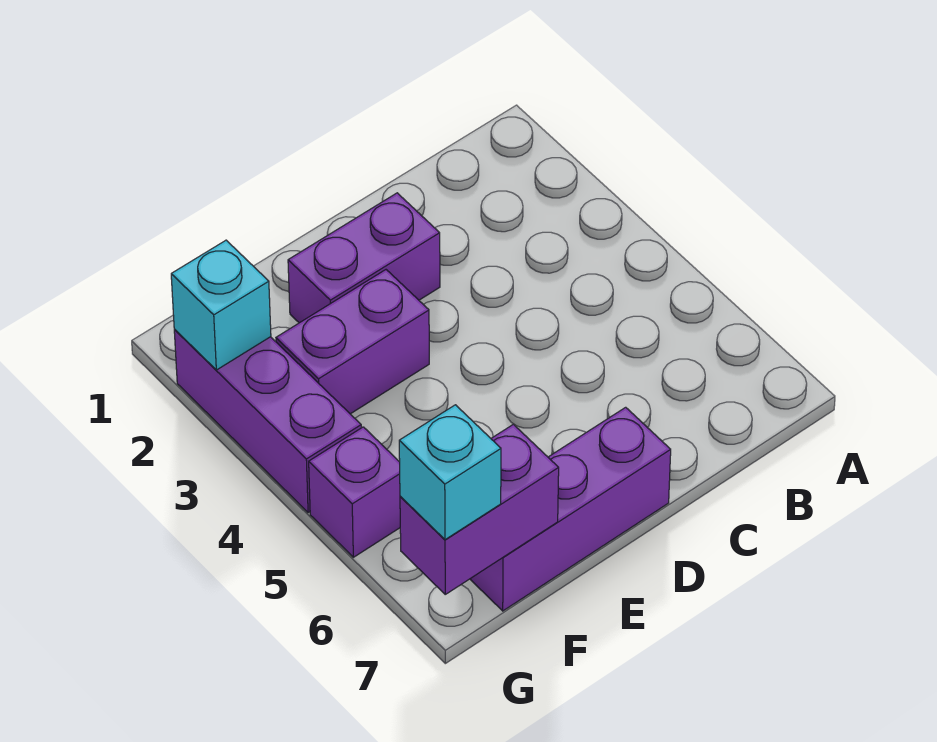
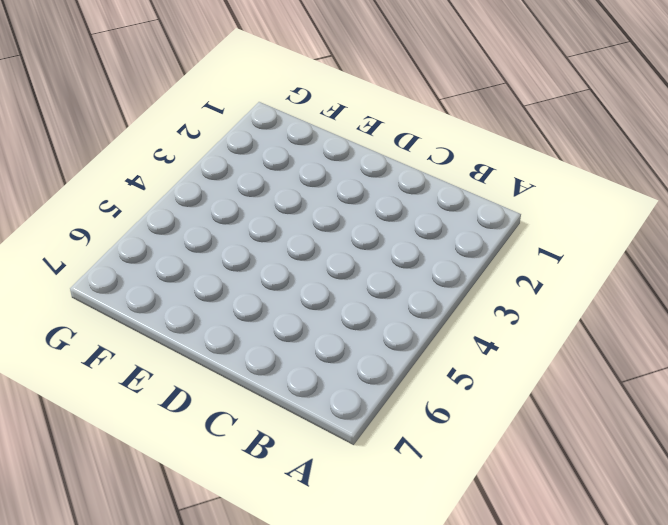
none -> purple 1x2 brick [288,193,440,323]
none -> purple 1x3 brick [470,407,671,611]

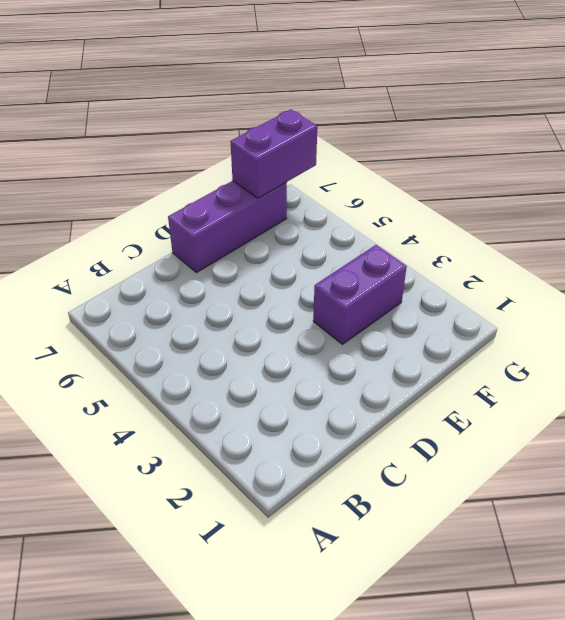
none -> purple 1x2 brick [288,193,440,323]
none -> purple 1x3 brick [174,330,361,513]

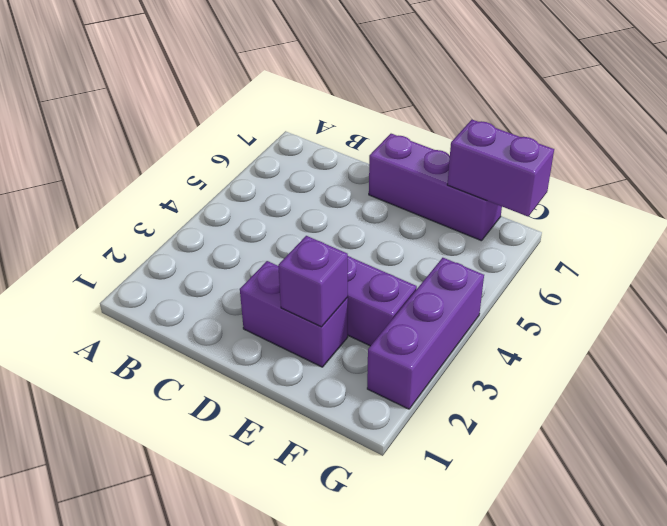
purple 1x1 brick [278,236,348,327] -> purple 1x1 brick moved to [309,427,400,557]
none -> cyan 1x1 brick [171,240,271,370]
none -> cyan 1x1 brick [399,405,501,540]

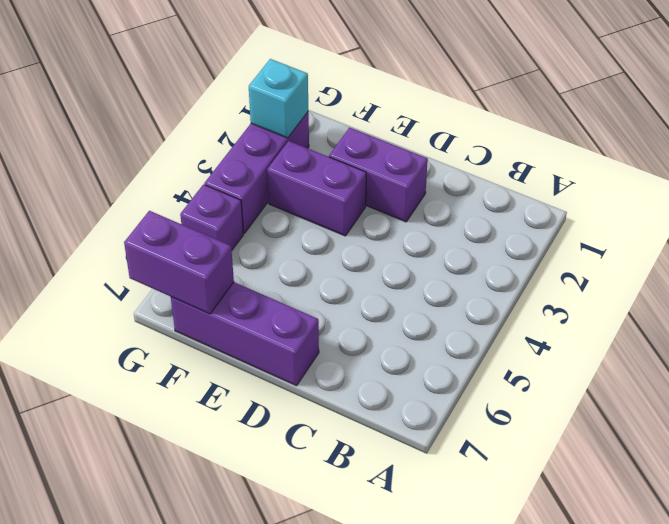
none -> cyan 1x1 brick [399,405,501,540]

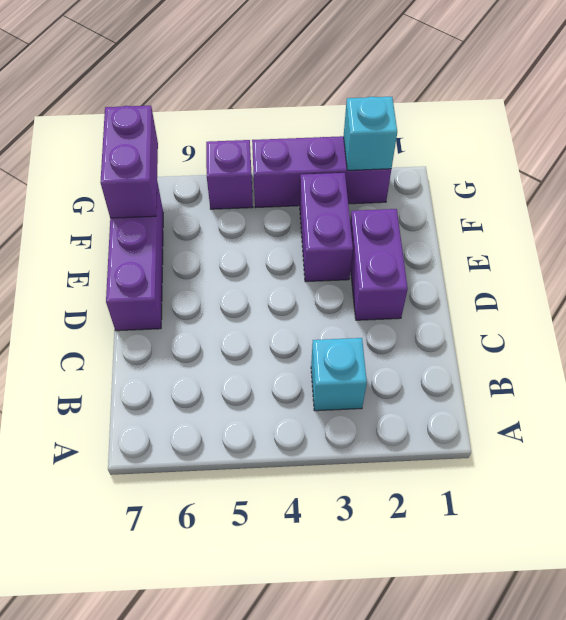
cyan 1x1 brick [311,338,367,411] -> cyan 1x1 brick moved to [399,405,501,540]

